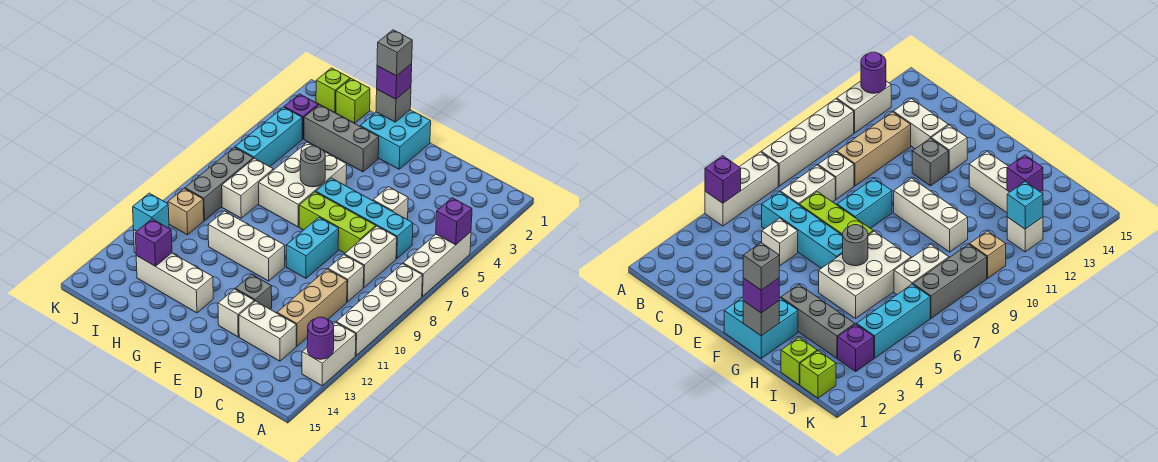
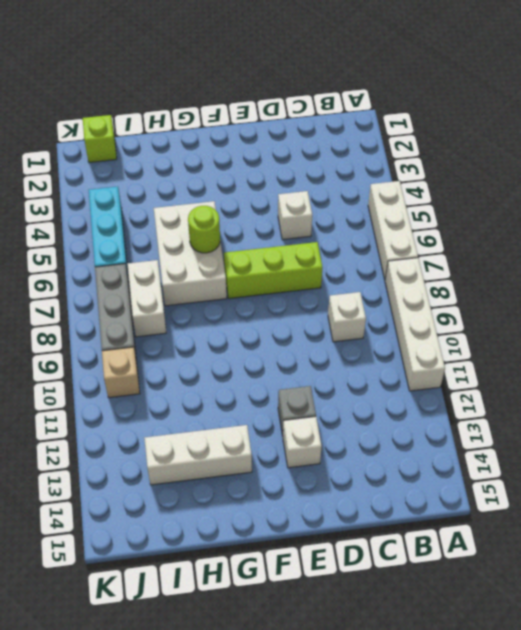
lime 1x1 round brick [188,206,220,253] -> grey 1x1 round brick [300,146,325,187]
none -> white 1x2 brick [302,322,356,386]
none -> cyan 1x4 brick [316,178,413,259]
none -> white 1x2 brick [345,226,397,287]
none -> tan 1x3 brick [277,269,347,346]

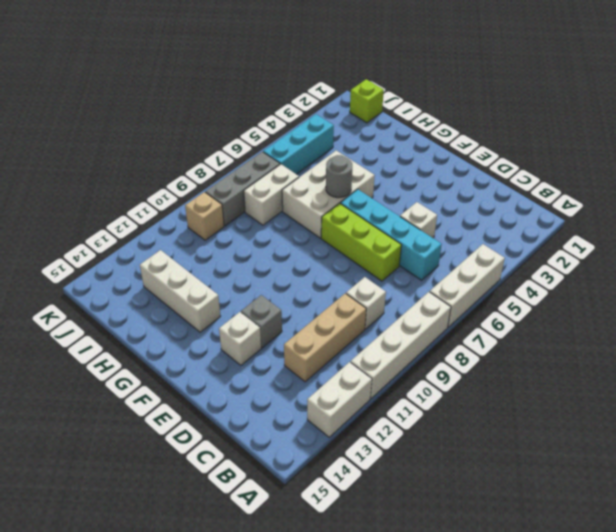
none -> white 1x2 brick [345,226,397,287]
none -> white 1x2 brick [239,301,296,361]
none -> cyan 1x2 brick [286,217,339,278]
none -> cyan 2x2 brick [360,110,431,169]

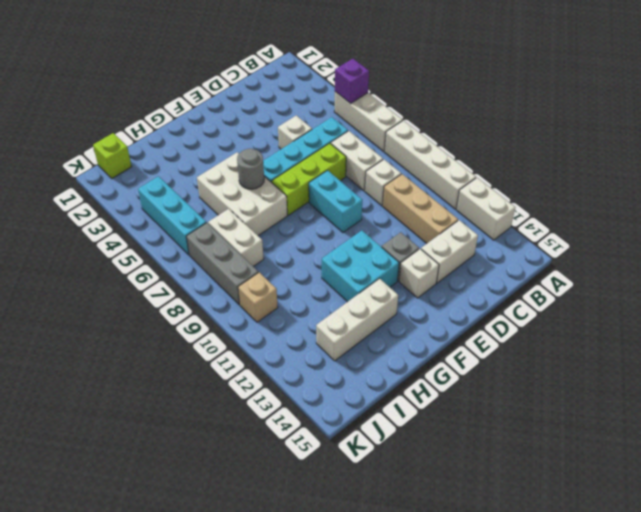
cyan 2x2 brick [322,230,399,302] -> cyan 2x2 brick moved to [360,110,431,169]
none -> white 1x3 brick [208,211,285,281]
none -> grey 1x3 brick [304,105,379,172]
none -> lime 1x1 brick [336,79,370,123]
none -> purple 1x1 brick [284,94,318,139]

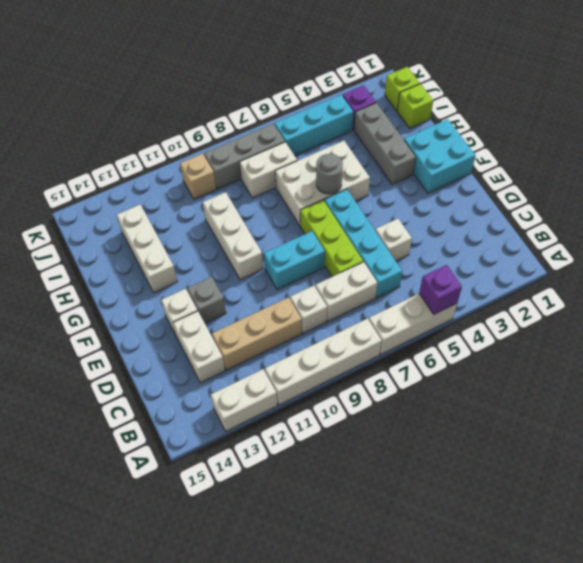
none -> white 1x1 brick [1007,217,1043,252]
none -> purple 1x1 round brick [307,317,334,359]
none -> grey 1x1 brick [376,87,411,122]
none -> purple 1x1 brick [135,219,172,266]

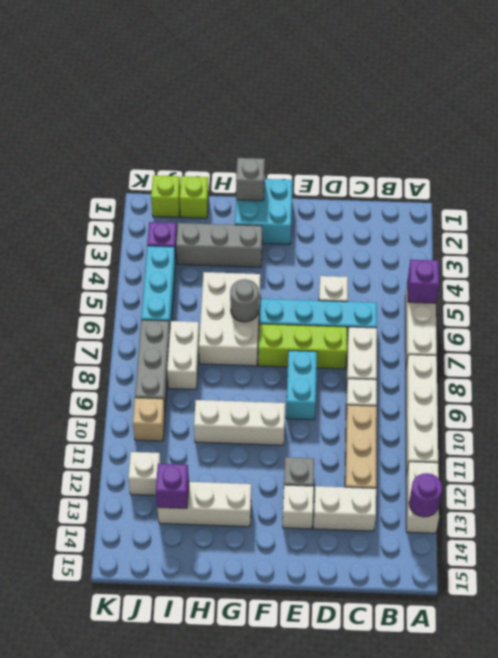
none -> cyan 1x1 brick [133,193,169,231]
none -> purple 1x1 brick [377,64,412,99]
none -> grey 1x1 brick [377,30,412,76]

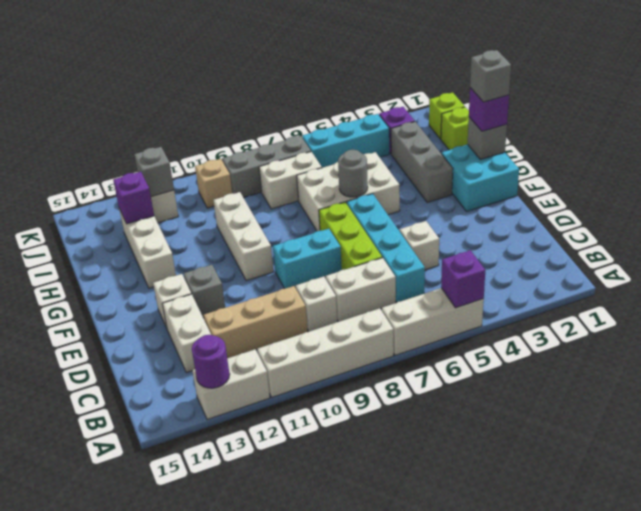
grey 1x1 brick [134,147,174,197] -> cyan 1x1 brick [133,193,169,231]

